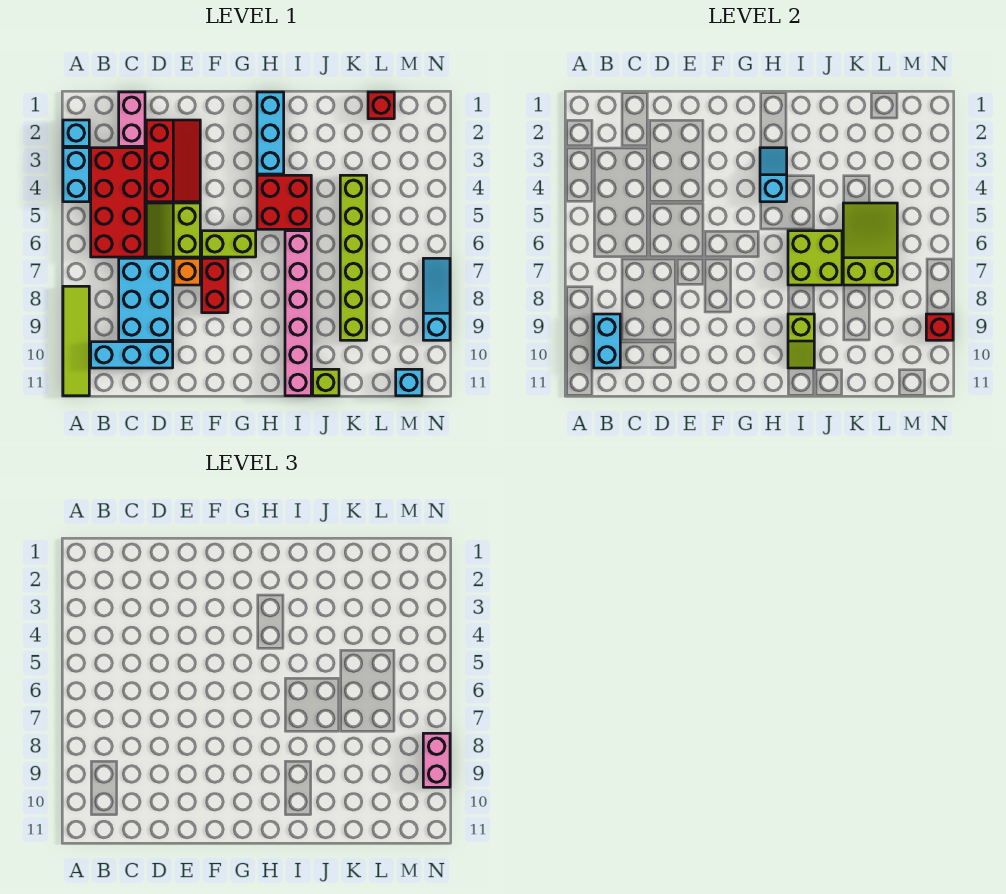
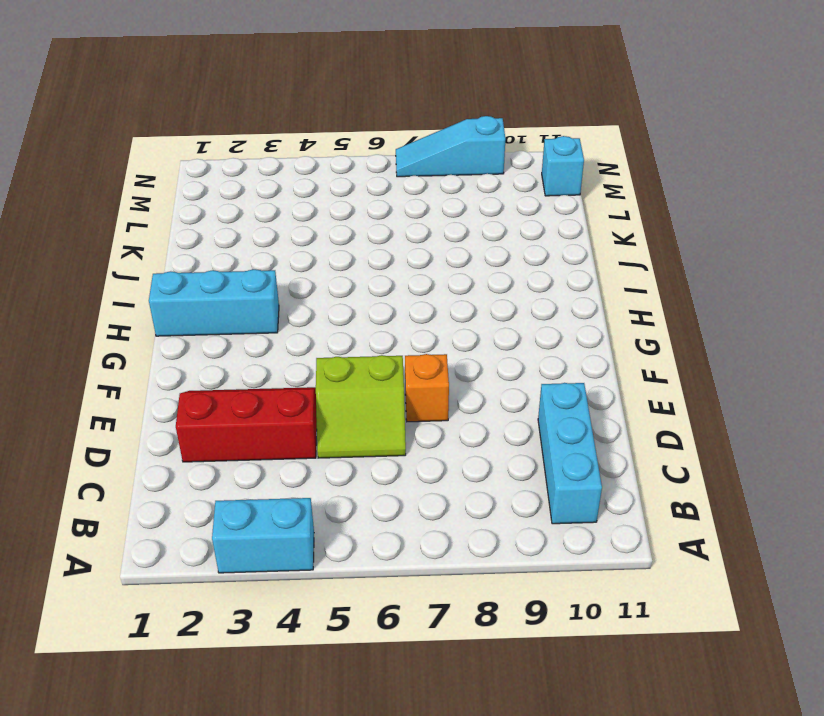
none -> cyan 1x1 brick [63,120,89,146]
none -> lime 1x4 tile [63,286,89,396]
none -> red 2x4 brick [91,148,145,257]

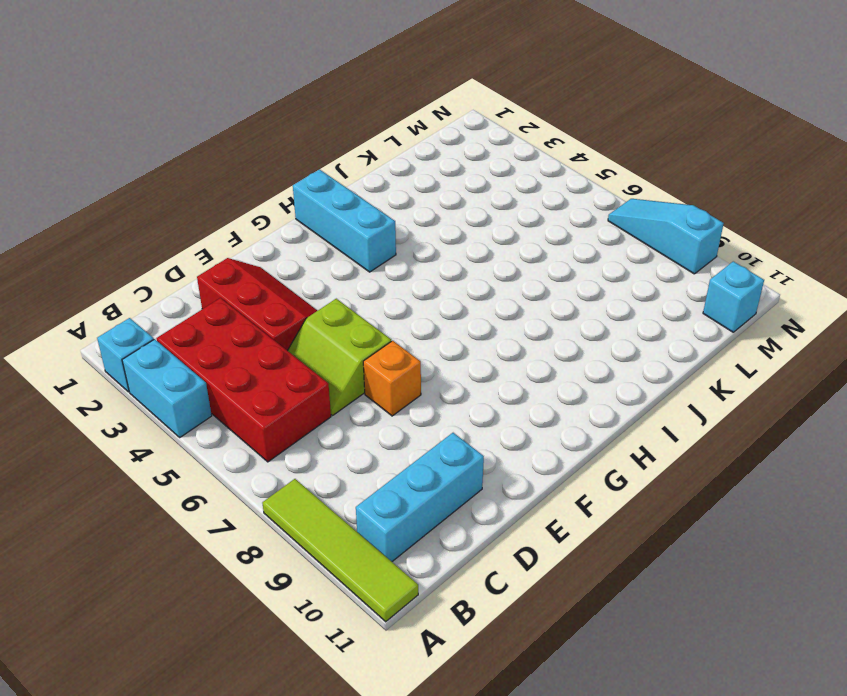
none -> pink 1x2 brick [119,92,145,146]
none -> cyan 2x3 brick [119,258,173,340]
none -> lime 1x2 brick [202,231,256,257]

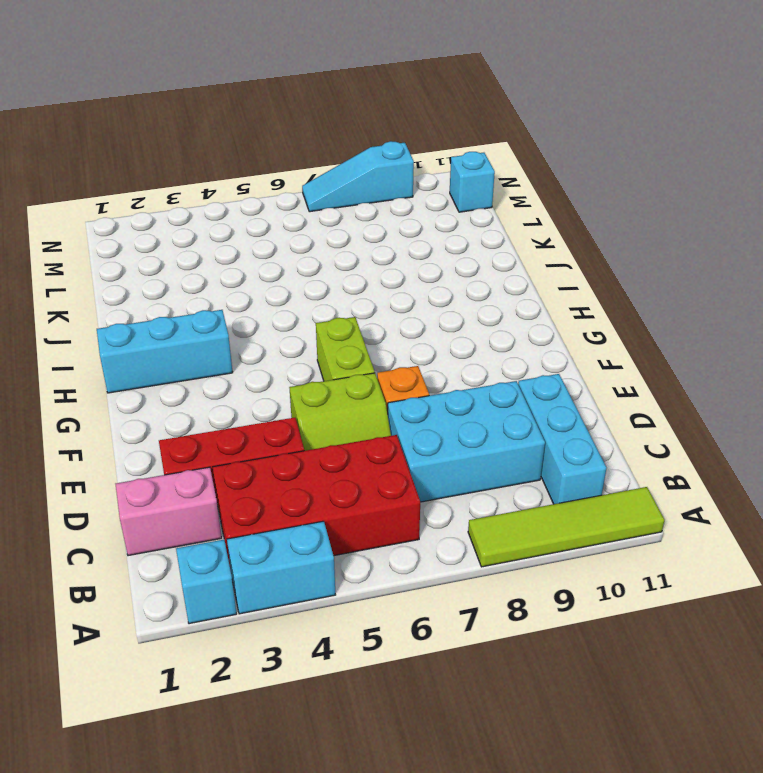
none -> red 1x2 brick [202,258,228,313]
none -> red 2x2 brick [257,175,311,229]
none -> pink 1x6 brick [285,231,311,396]

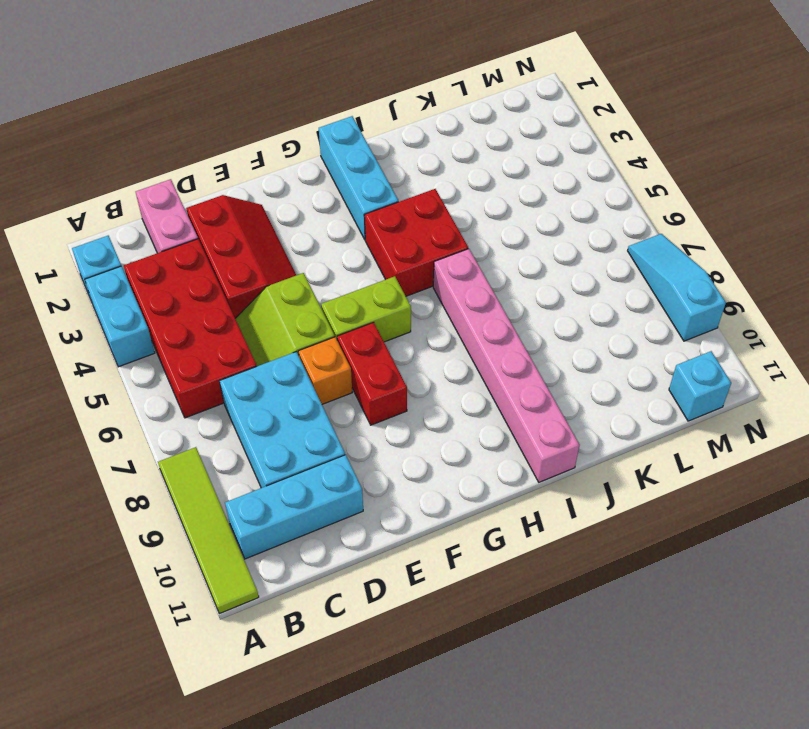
none -> lime 1x1 brick [313,369,339,396]
none -> lime 1x6 brick [340,175,367,340]
none -> red 1x1 brick [368,92,394,119]

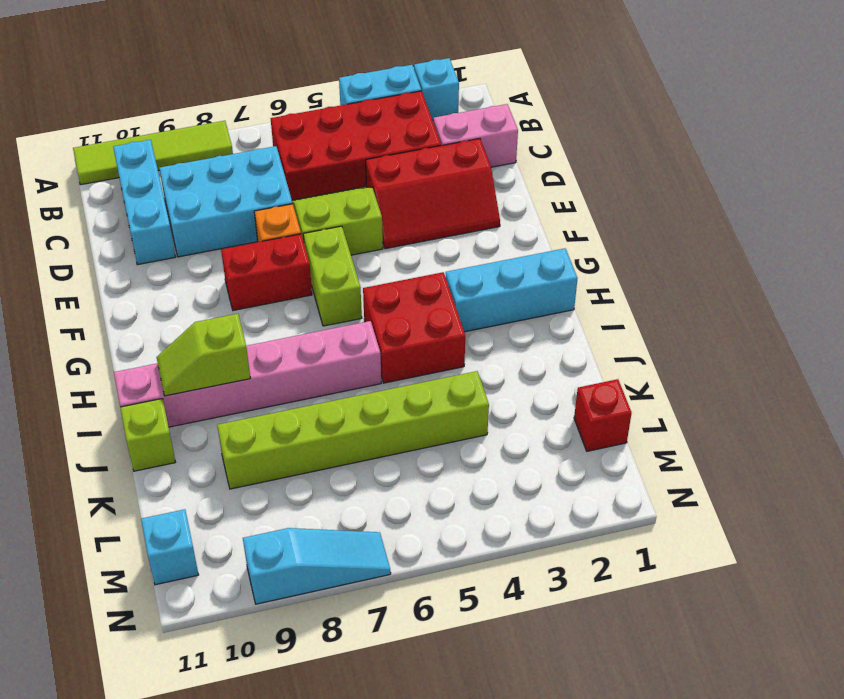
none -> cyan 1x2 brick [594,314,620,368]
none -> cyan 1x2 slope [760,148,787,202]
none -> lime 2x2 brick [788,231,842,285]

